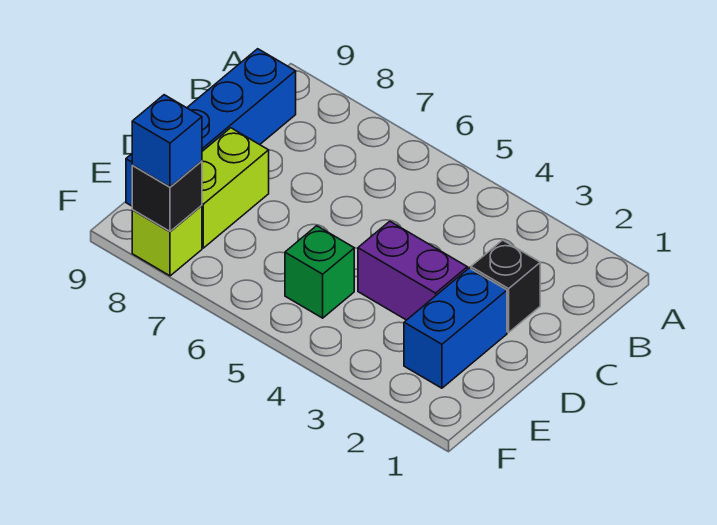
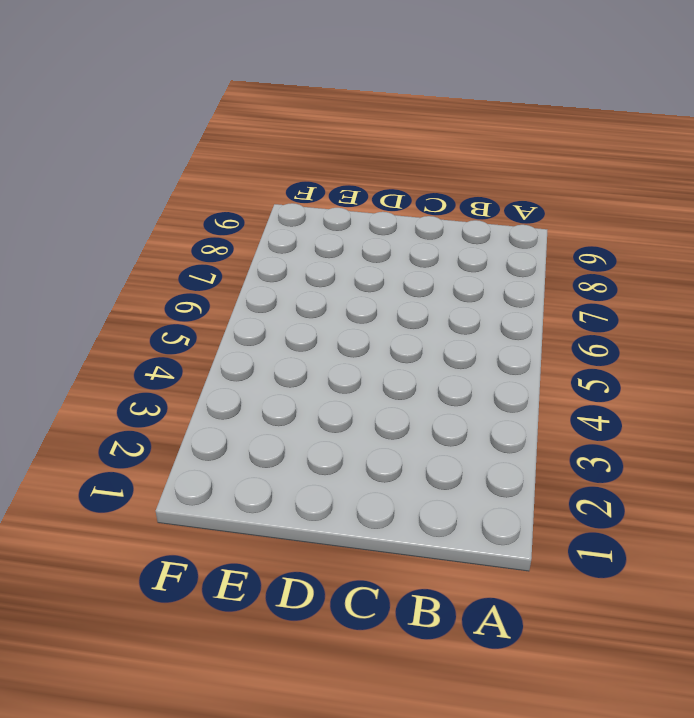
none -> blue 1x4 brick [126,49,296,206]
none -> black 1x1 brick [471,240,540,332]

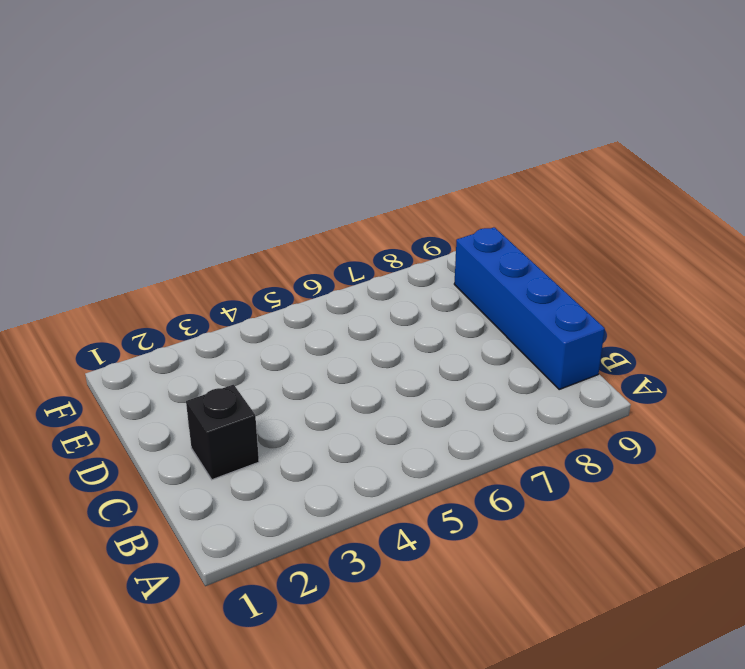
none -> blue 1x2 brick [404,268,507,388]
none -> purple 1x2 brick [358,221,467,320]

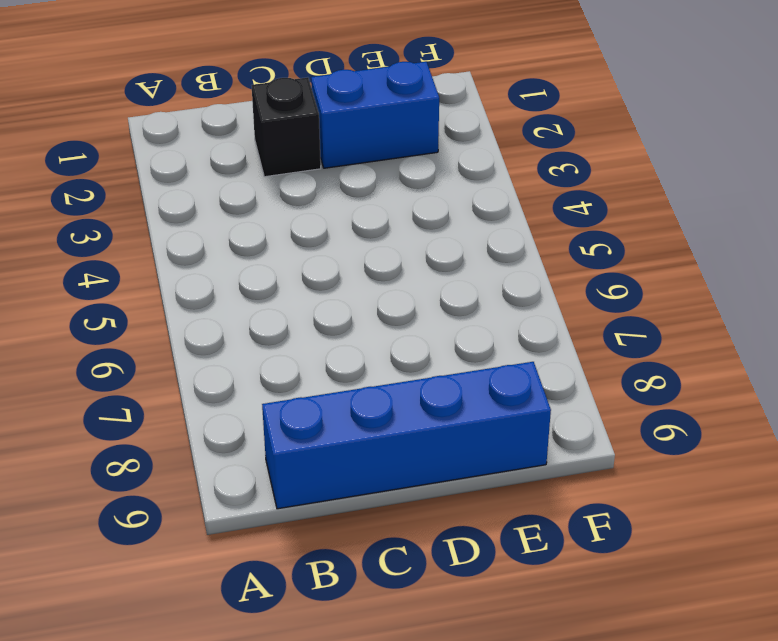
none -> purple 1x2 brick [358,221,467,320]
none -> lime 1x2 brick [202,128,269,248]

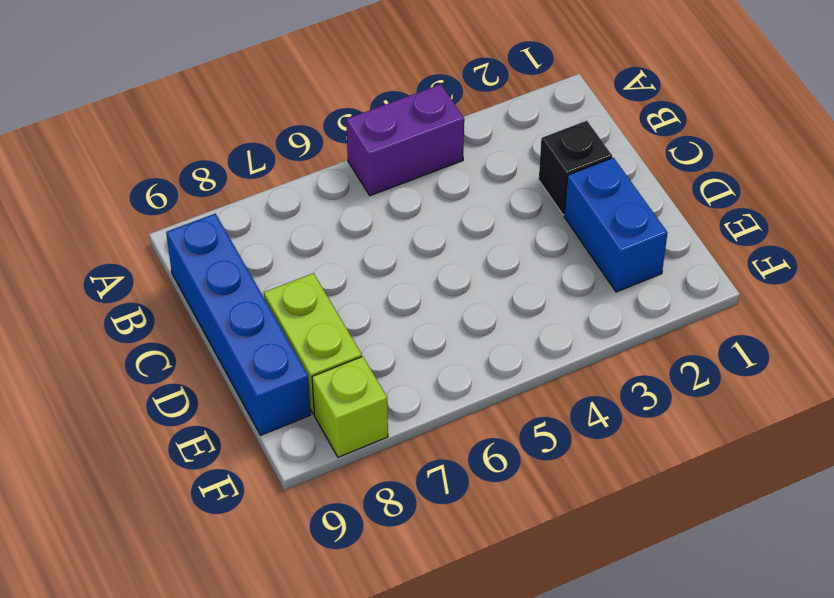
purple 1x2 brick [346,84,464,196] -> purple 1x2 brick moved to [358,221,467,320]
none -> green 1x1 brick [285,226,354,318]
none -> black 1x1 brick [132,161,202,231]

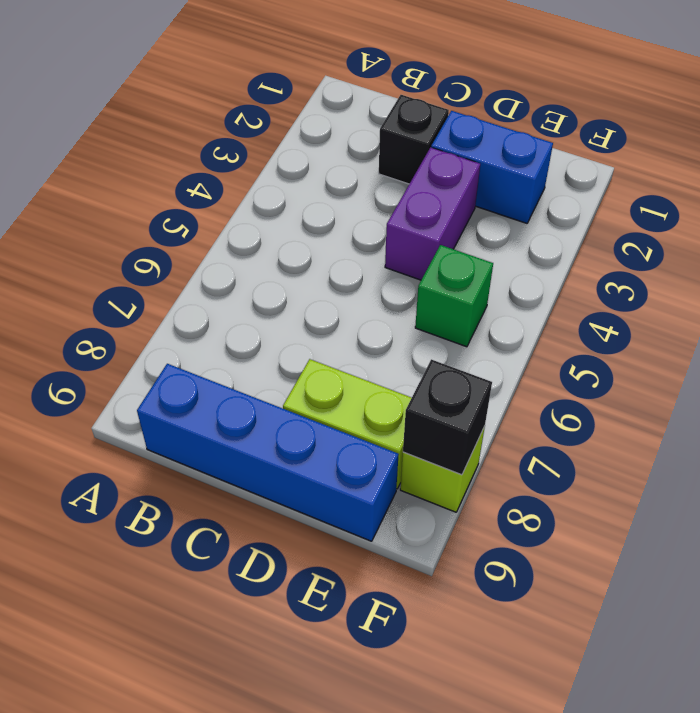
none -> blue 1x1 brick [132,95,202,187]

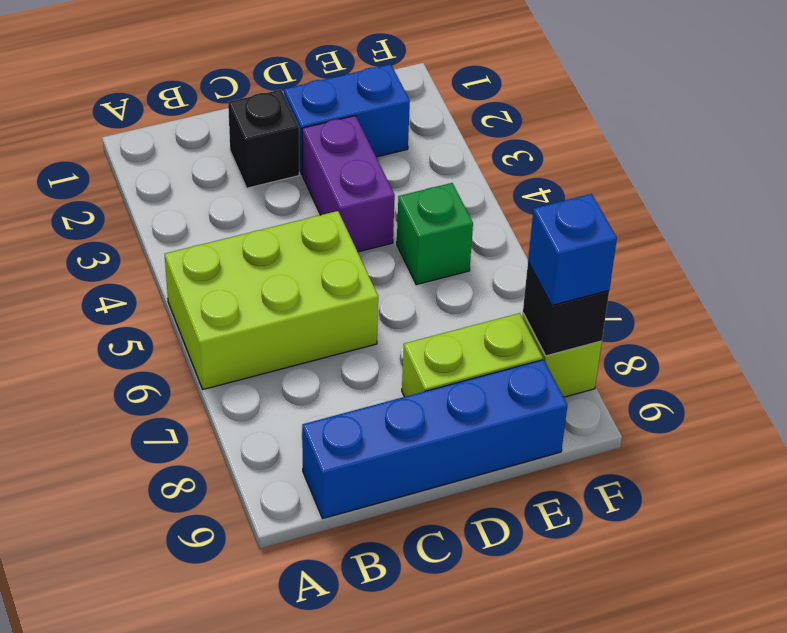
lime 2x3 brick [165,211,378,389] -> none

